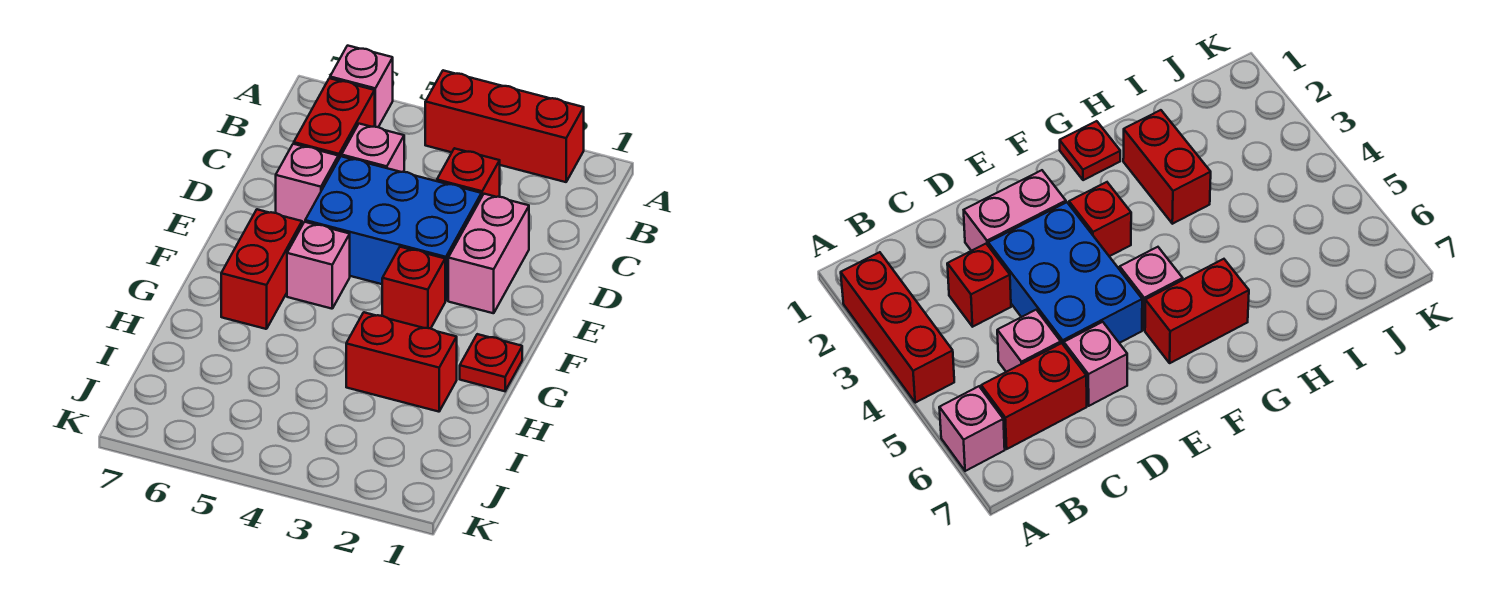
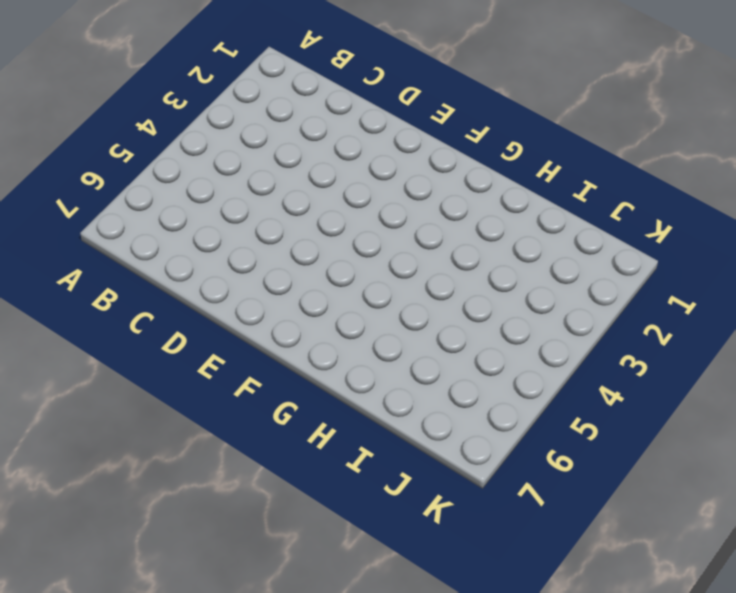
none -> red 1x3 brick [425,70,584,182]
none -> pink 1x1 brick [330,46,393,127]
none -> red 1x2 brick [294,78,375,160]

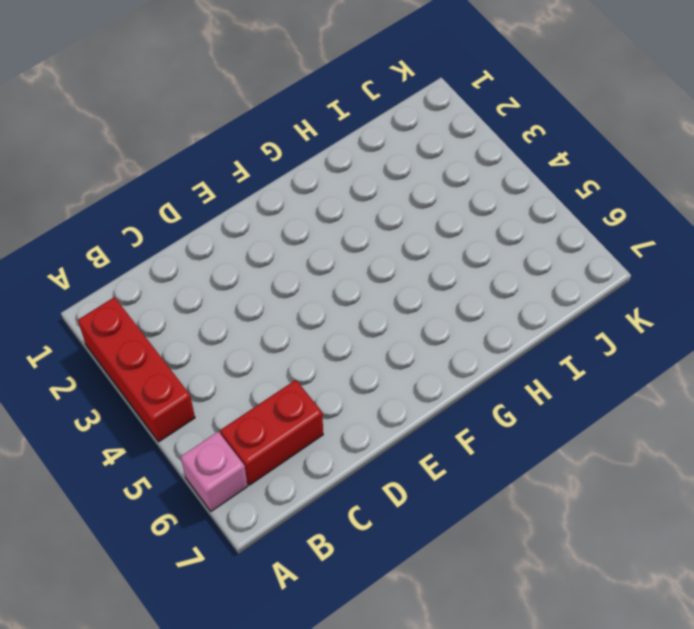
none -> red 1x1 brick [437,148,500,197]
none -> pink 1x1 brick [341,124,404,172]
none -> pink 1x2 brick [448,194,529,313]

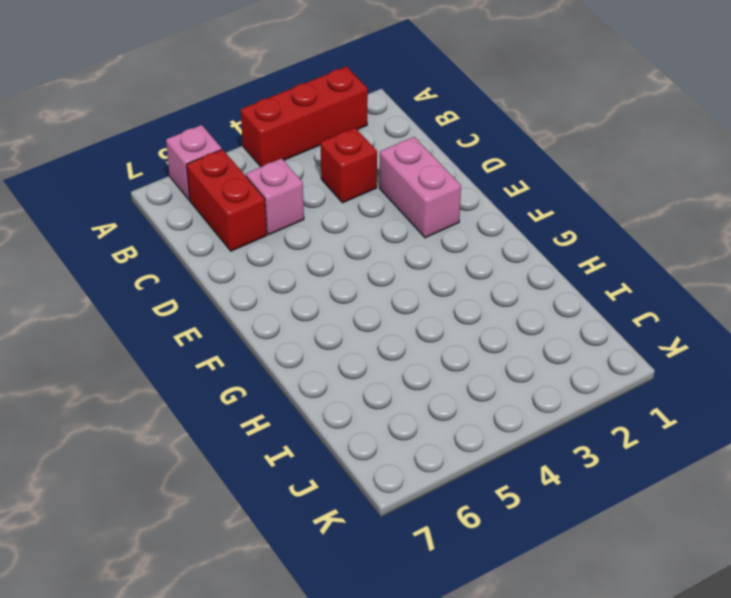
none -> blue 2x3 brick [305,156,481,301]
none -> pink 1x1 brick [276,144,338,225]
none -> red 1x1 brick [382,247,445,329]

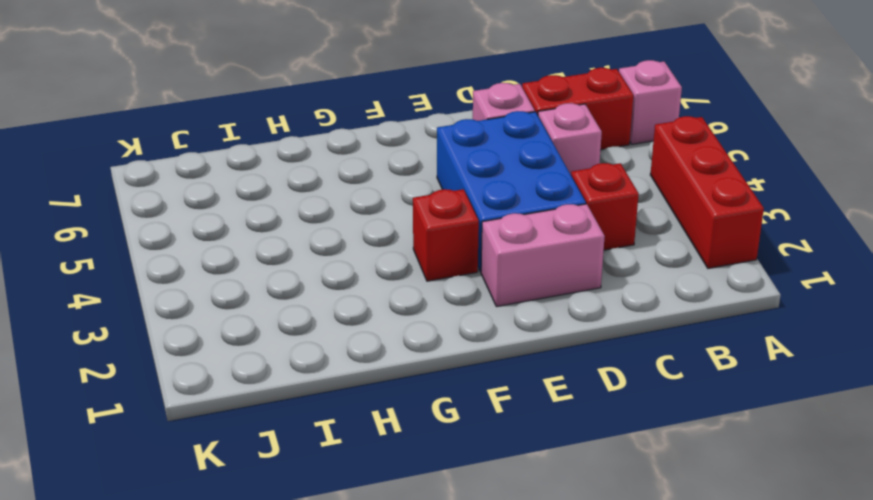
none -> pink 1x1 brick [287,222,350,309]
none -> red 1x2 brick [221,209,302,329]
none -> red 1x1 plate [460,334,522,391]

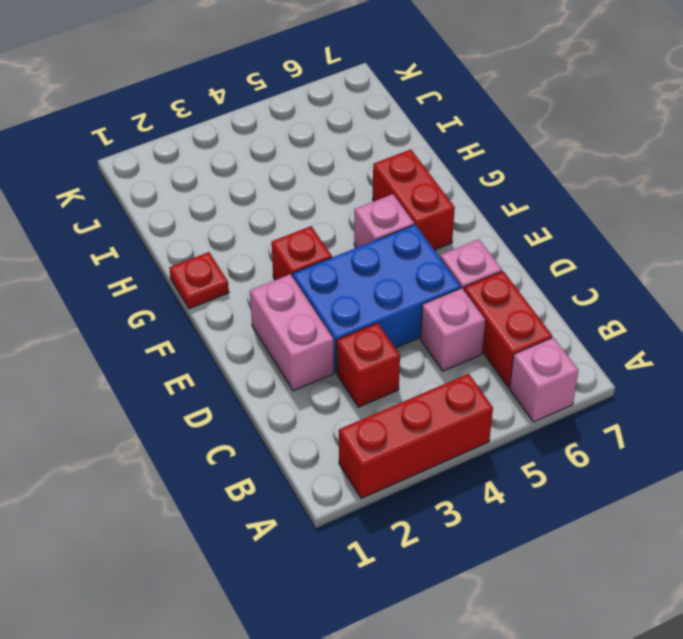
none -> red 1x2 brick [346,312,457,412]

